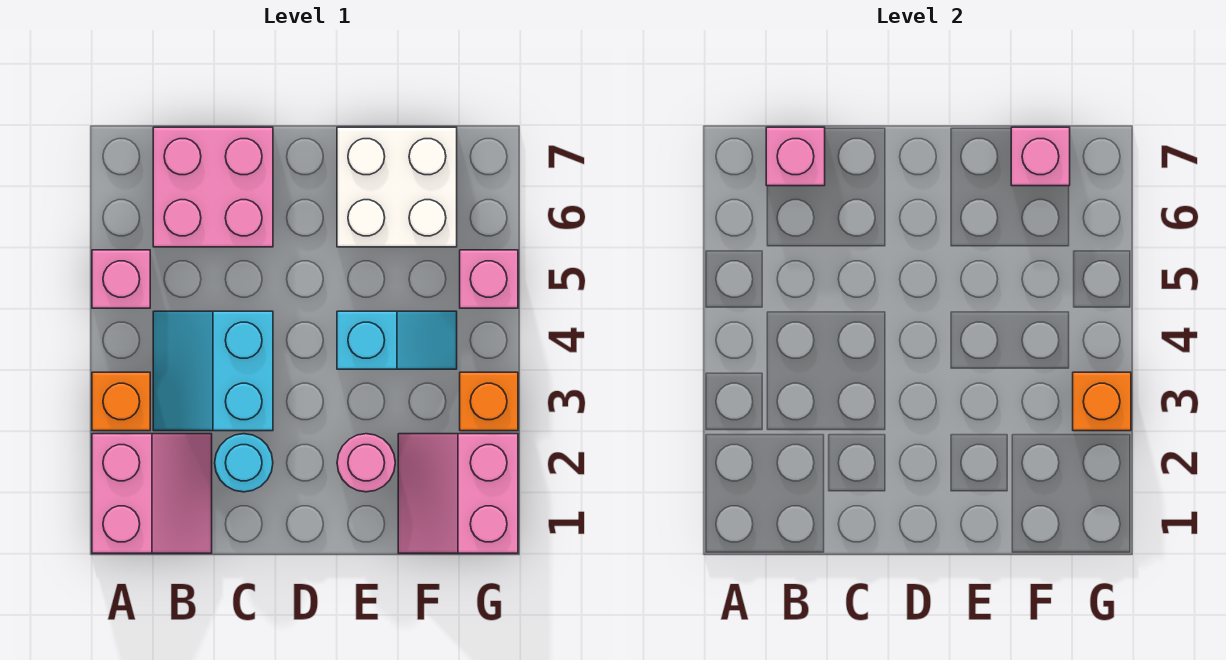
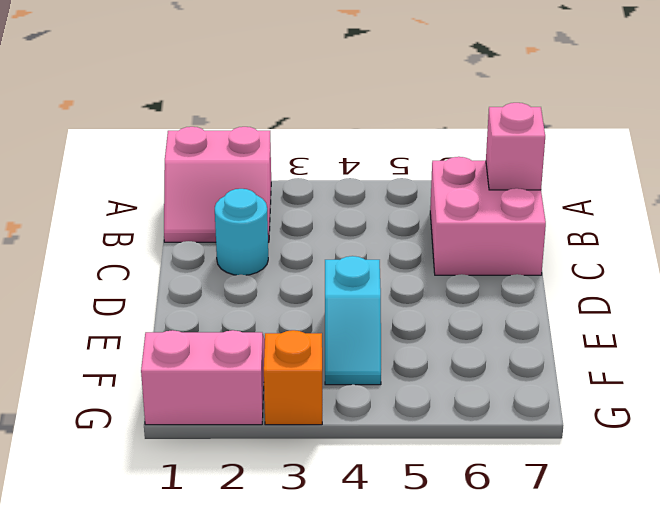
none -> orange 1x1 brick [92,372,150,431]
none -> pink 1x1 brick [92,250,150,308]
none -> cyan 2x2 slope [153,311,273,431]

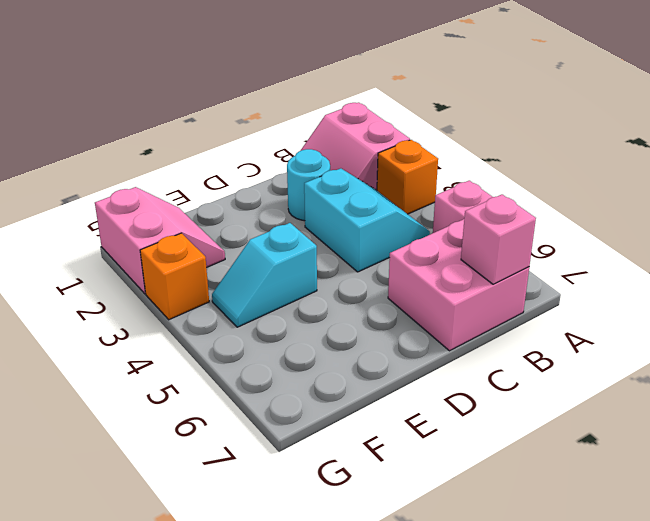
none -> pink 1x1 round brick [337,434,395,492]
none -> white 2x2 brick [337,127,457,247]
none -> pink 1x1 brick [460,250,518,308]

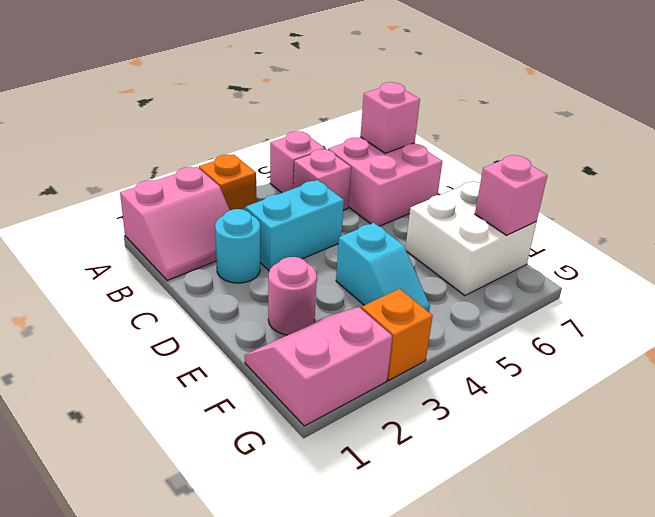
pink 1x1 brick [294,149,351,210] -> pink 1x1 brick moved to [460,250,518,308]
none -> orange 1x1 brick [1073,372,1131,431]

